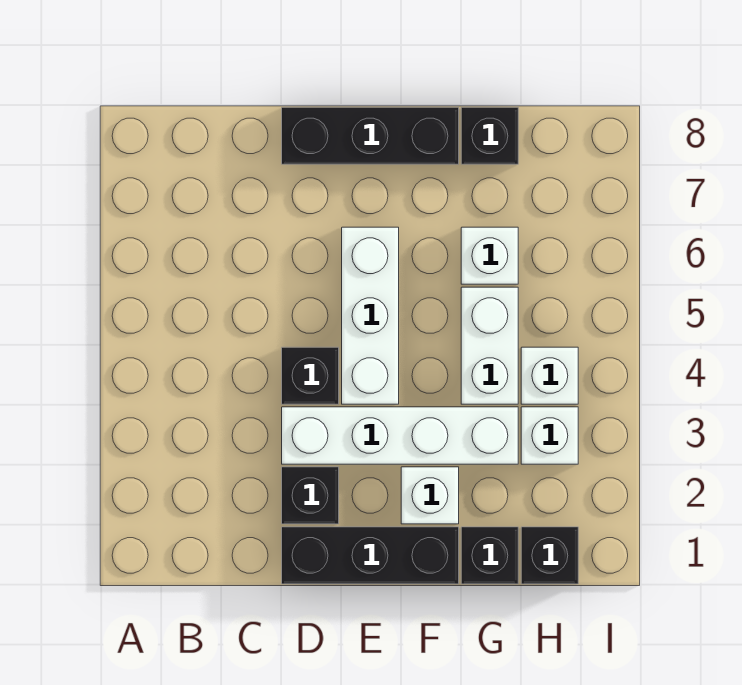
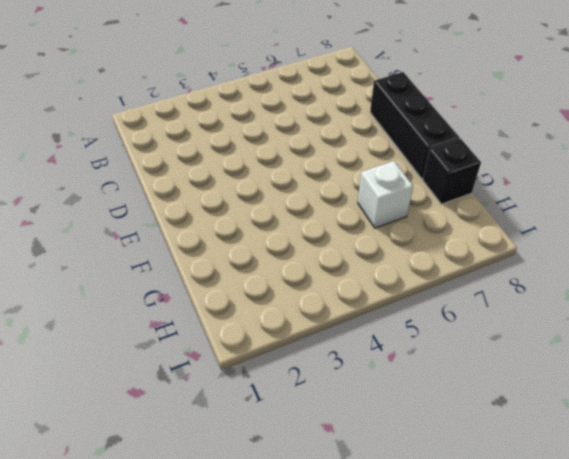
none -> black 1x3 brick [282,527,459,584]
none -> black 1x1 brick [282,467,339,524]
none -> white 1x4 brick [282,407,518,464]

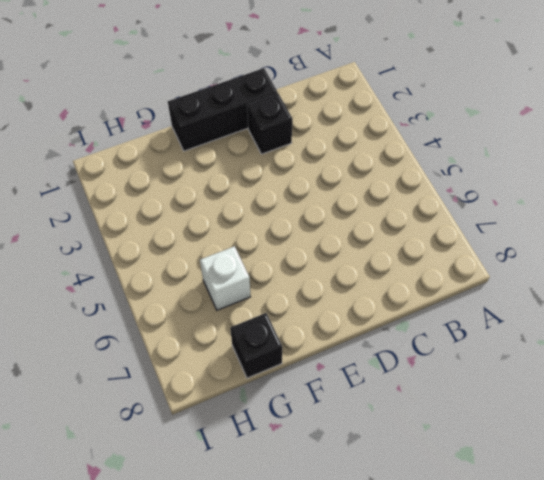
none -> white 1x4 brick [282,407,518,464]
none -> black 1x1 brick [282,347,339,404]
none -> black 1x3 brick [282,107,459,164]

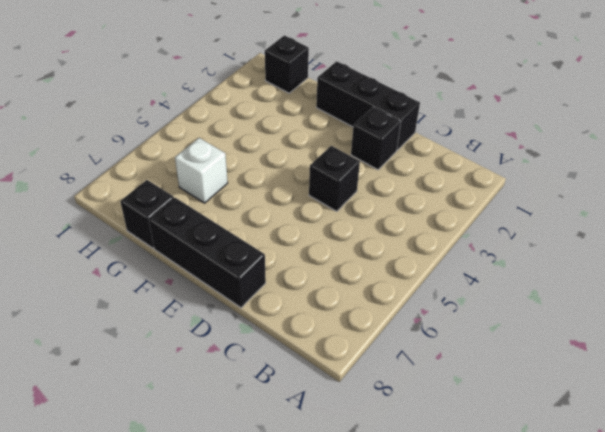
none -> white 1x4 brick [282,407,518,464]
none -> white 1x3 brick [342,227,399,404]
none -> white 1x1 brick [401,467,459,524]

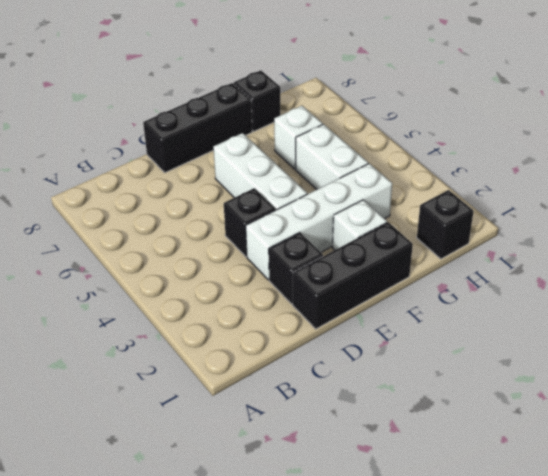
none -> black 1x1 brick [461,527,518,584]
none -> white 1x1 brick [521,407,578,464]
none -> white 1x1 brick [521,347,578,404]

